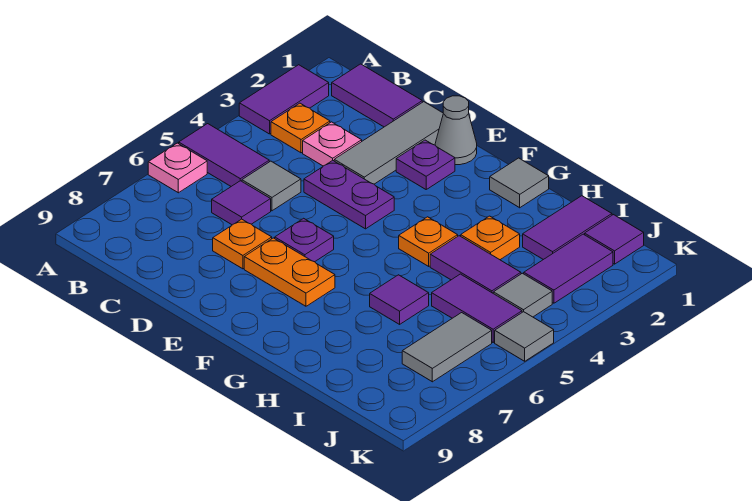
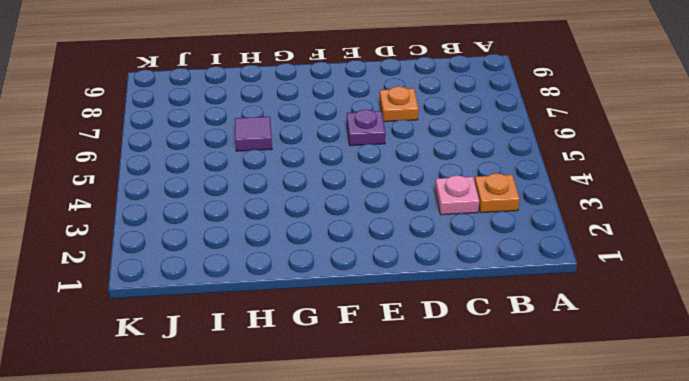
none -> purple 1x2 tile [239,65,329,134]
none -> purple 1x2 tile [179,124,269,186]
none -> pink 1x1 plate [148,143,207,193]

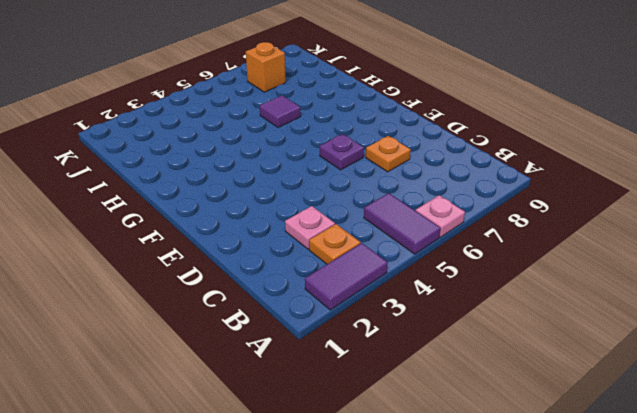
orange 1x1 brick [246,42,286,92] -> grey 1x2 tile [402,313,492,382]
none -> purple 1x2 tile [332,64,422,127]
none -> grey 1x1 tile [242,161,301,211]
none -> purple 1x1 tile [212,181,271,225]

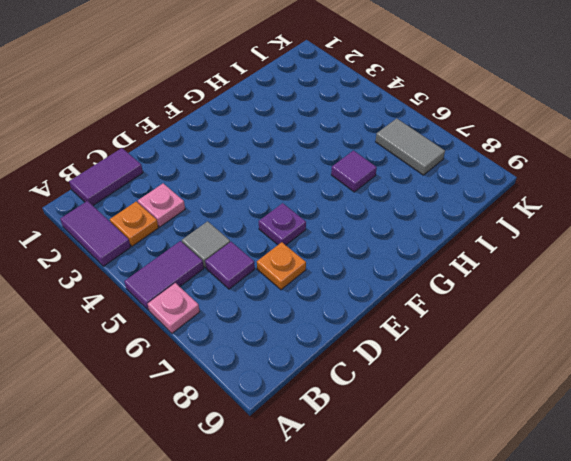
none -> grey 1x3 tile [334,102,443,184]
none -> purple 1x2 plate [304,160,394,229]
none -> grey 1x1 cone [435,96,477,165]

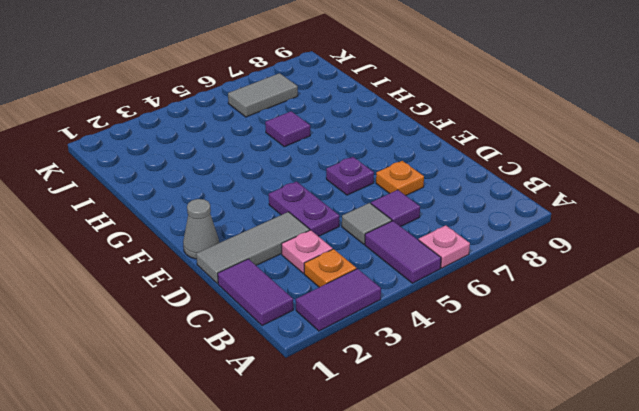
none -> purple 1x1 plate [396,140,455,189]
none -> orange 1x2 plate [244,238,335,306]
none -> grey 1x1 tile [490,158,549,208]

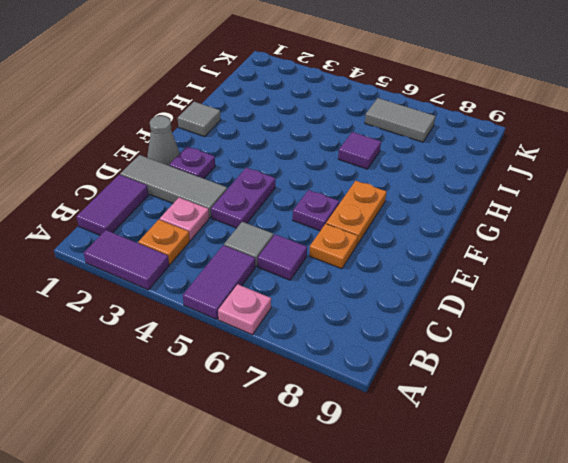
none -> orange 1x1 plate [399,217,458,266]
none -> orange 1x1 plate [461,216,520,260]
none -> purple 1x2 tile [430,236,521,293]

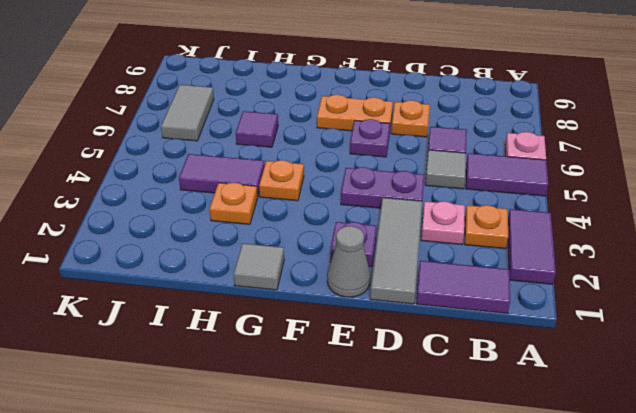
none -> purple 1x2 tile [523,196,612,260]
none -> purple 1x2 tile [432,274,522,342]
none -> purple 1x1 tile [585,215,644,264]

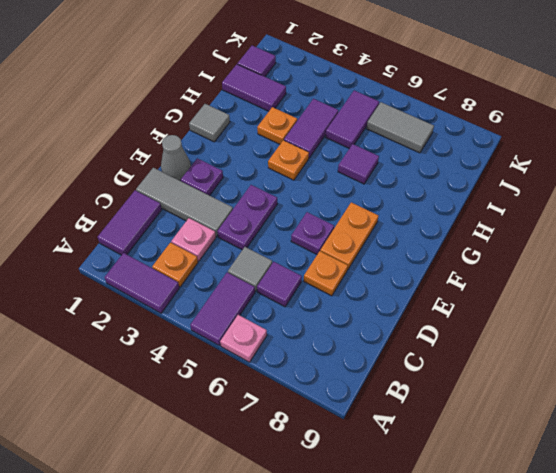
none -> purple 1x2 tile [524,234,613,303]
none -> grey 1x1 tile [493,273,552,317]
none -> grey 1x1 tile [495,312,554,361]

